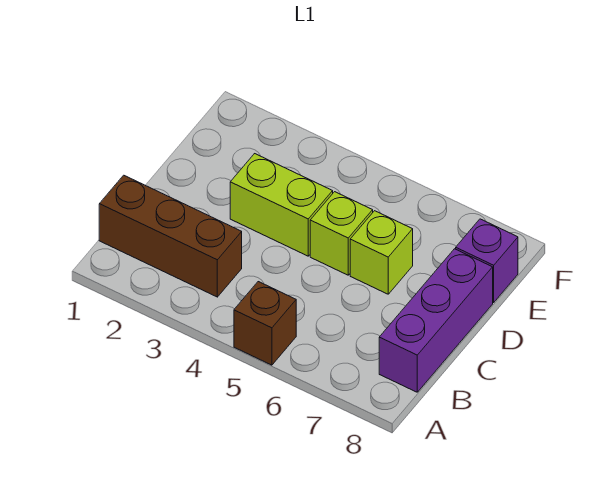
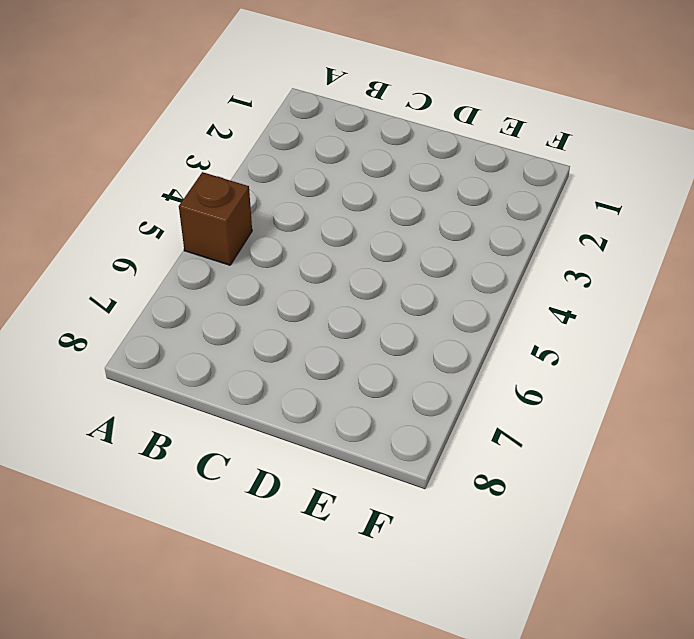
none -> brown 1x3 brick [99,175,242,297]
none -> purple 1x3 brick [379,249,493,392]

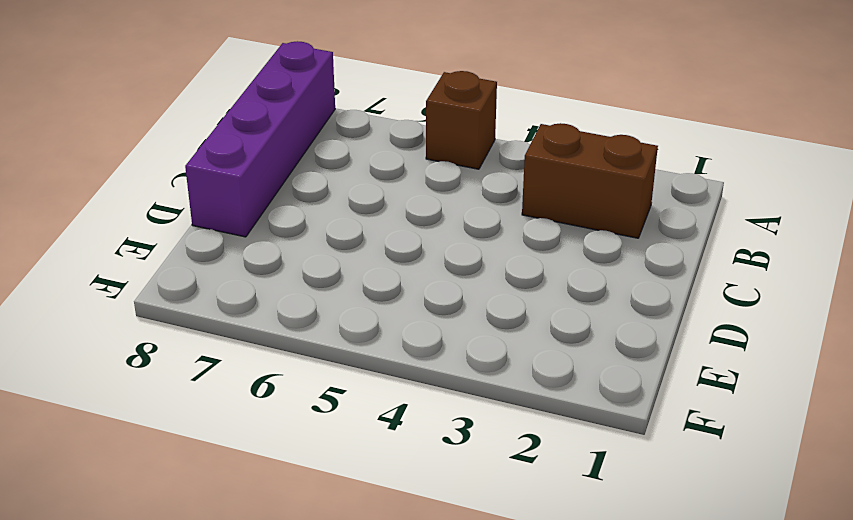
purple 1x4 brick [185,41,335,237] -> purple 1x3 brick [379,249,493,392]
brown 1x2 brick [522,123,658,238] -> brown 1x3 brick [99,175,242,297]
none -> lime 1x2 brick [230,154,333,256]
none -> lime 1x1 brick [310,192,373,275]

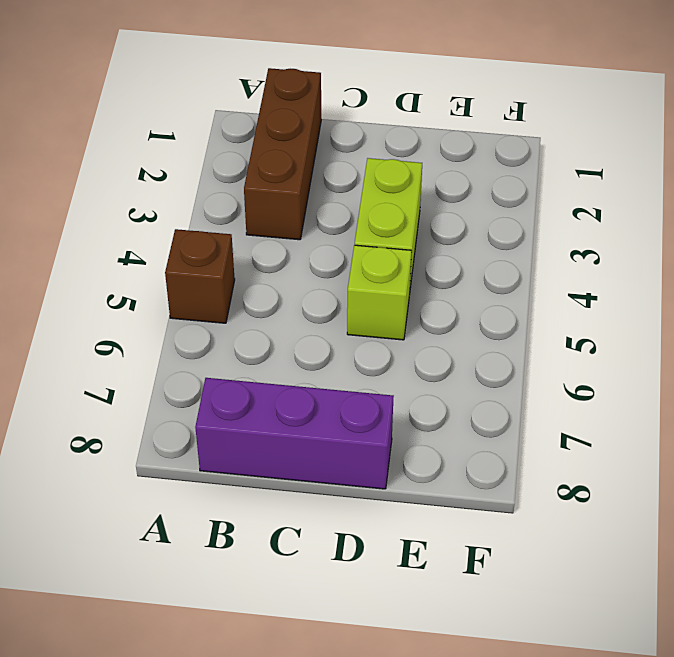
none -> lime 1x1 brick [350,211,413,294]
none -> purple 1x1 brick [456,219,518,302]

